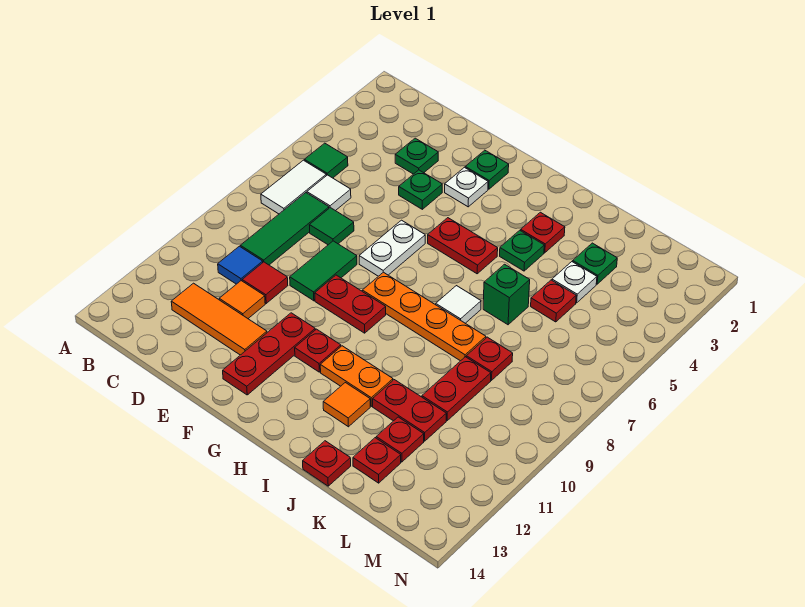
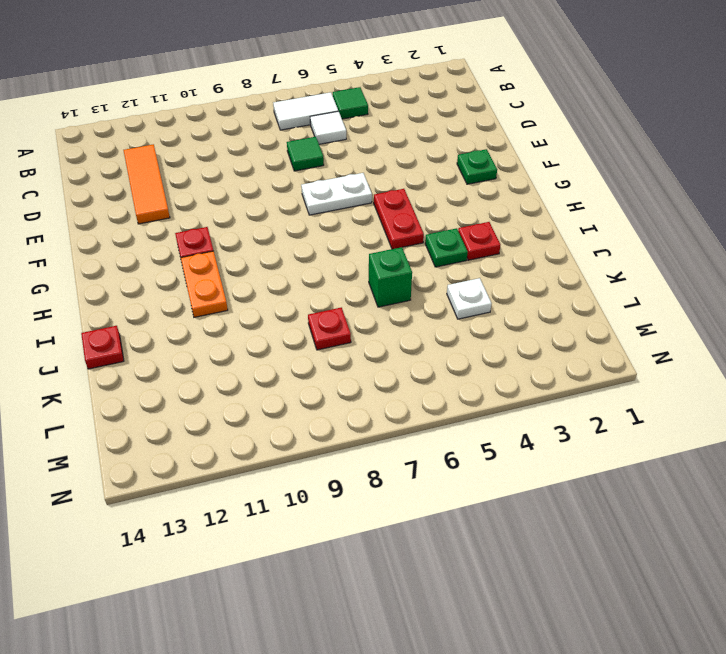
none -> green 1x3 tile [240,193,329,265]
none -> blue 1x1 tile [218,246,263,284]
none -> green 1x1 plate [395,138,438,174]
none -> red 1x1 tile [242,262,288,303]

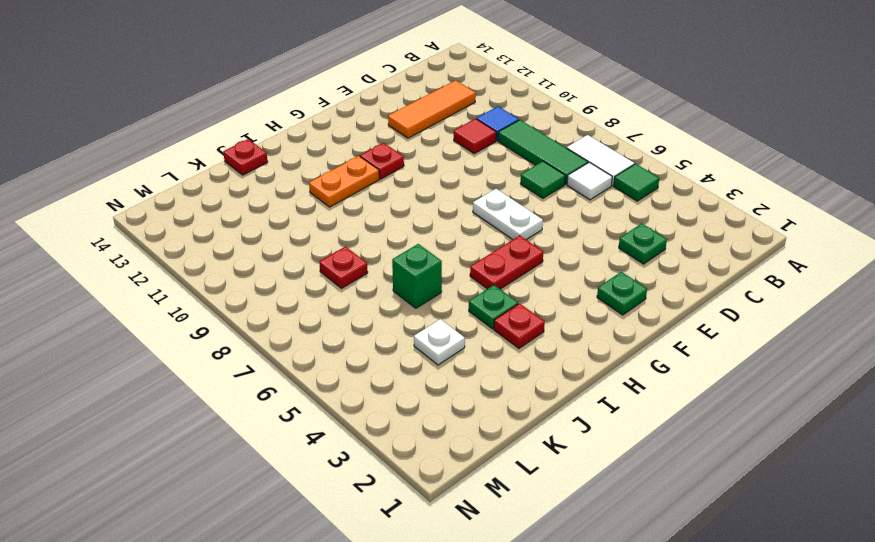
none -> orange 1x1 tile [219,281,265,318]
none -> green 1x1 plate [399,170,442,209]
none -> green 1x2 tile [290,241,357,301]
none -> white 1x1 plate [445,167,488,207]

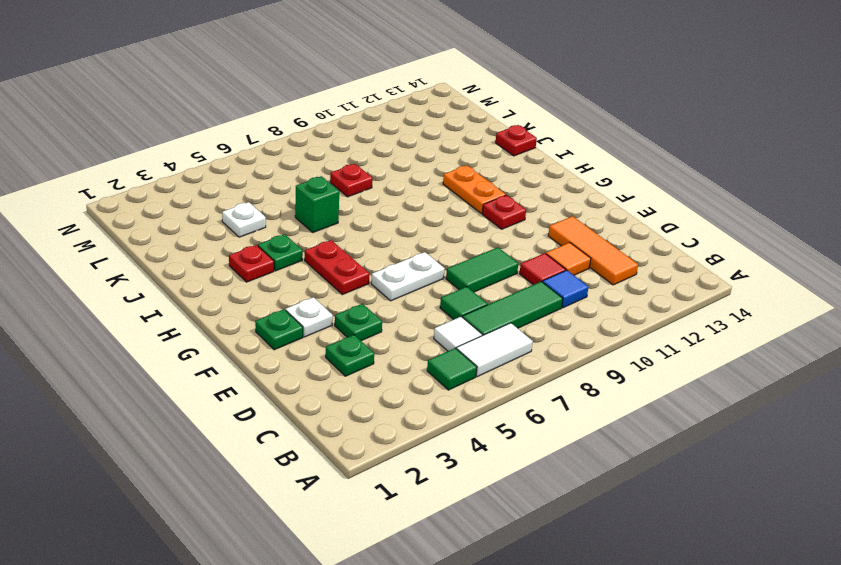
none -> red 1x2 plate [315,275,386,333]
none -> red 1x3 plate [223,313,315,395]
none -> orange 1x4 plate [362,272,486,361]
none -> white 1x1 tile [436,286,481,323]

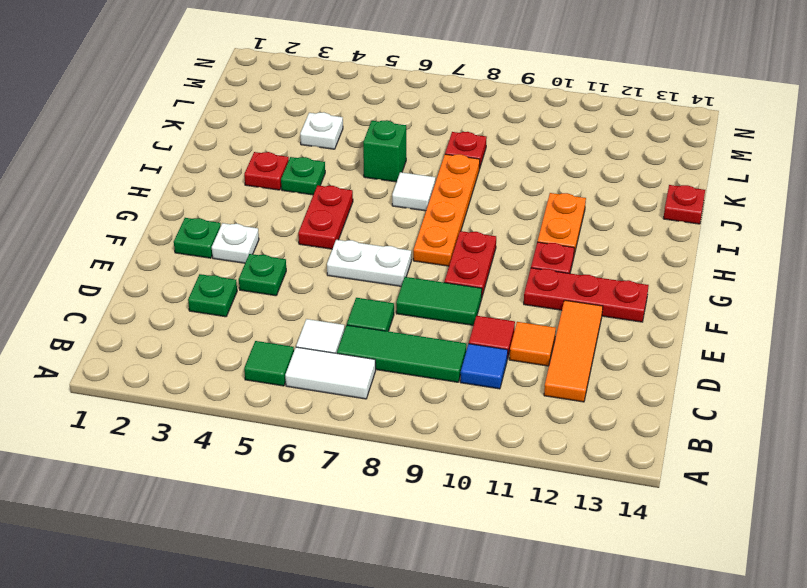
none -> orange 1x1 tile [323,383,370,427]
none -> red 1x2 plate [373,380,446,441]
none -> green 1x1 plate [573,243,617,284]
none -> red 1x1 plate [531,280,576,322]

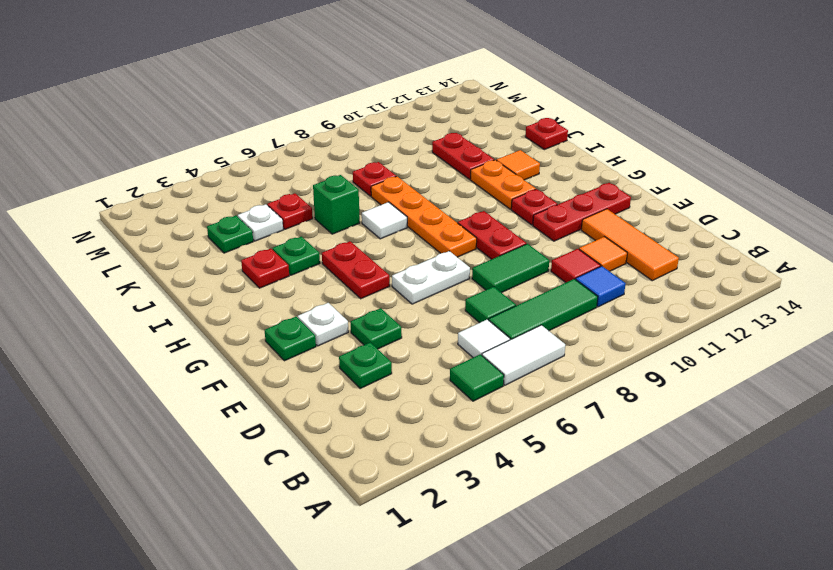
none -> red 1x2 plate [422,357,491,420]
none -> red 1x1 plate [376,417,424,462]
none -> red 1x1 plate [353,438,401,483]

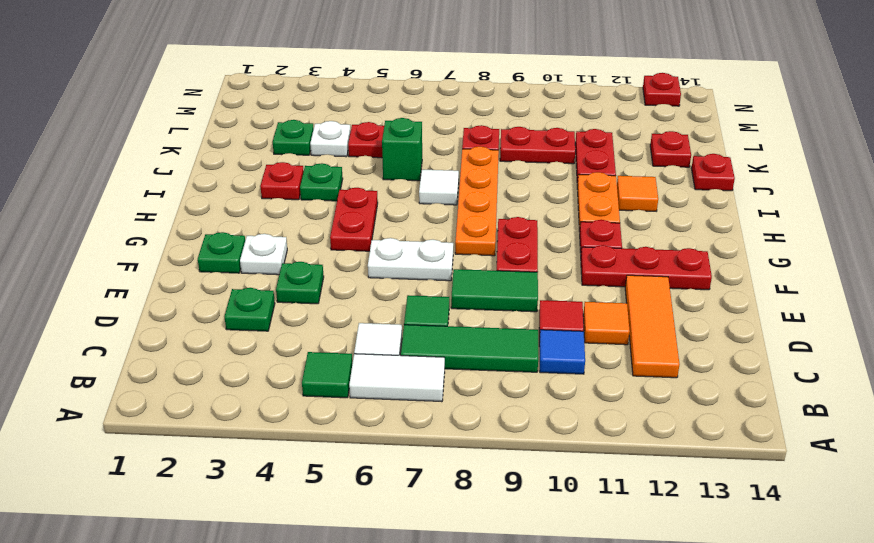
red 1x1 plate [643,73,681,106] -> red 1x1 plate moved to [376,417,424,462]

